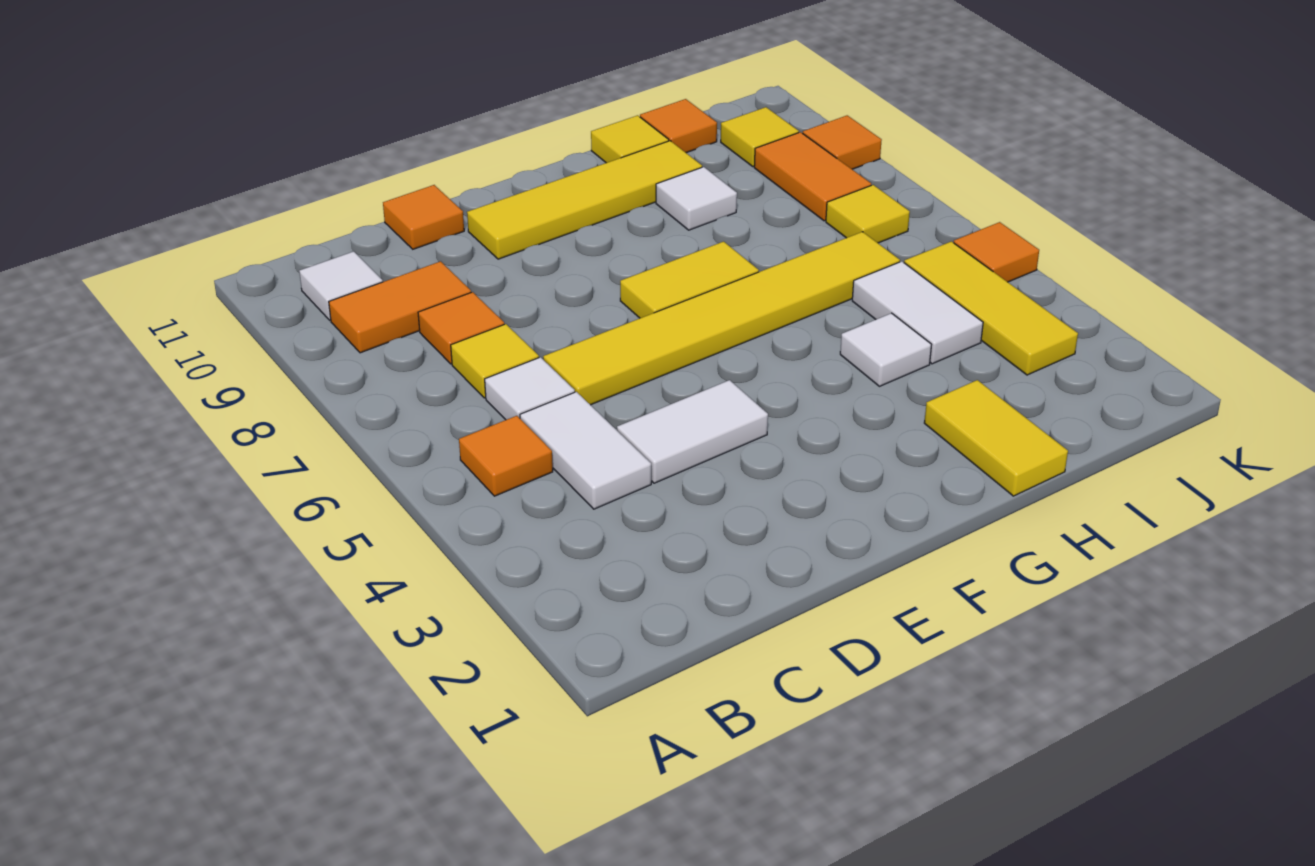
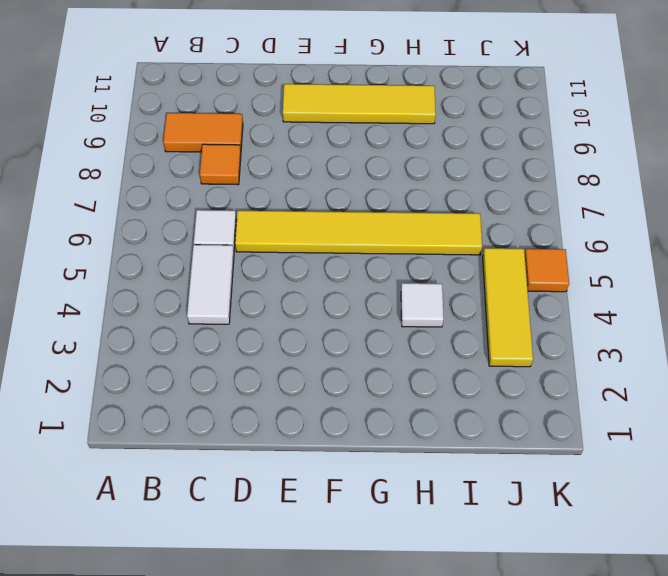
none -> orange 1x1 tile [459,416,553,496]
none -> white 1x1 tile [299,251,383,320]
none -> yellow 1x1 tile [451,324,539,398]

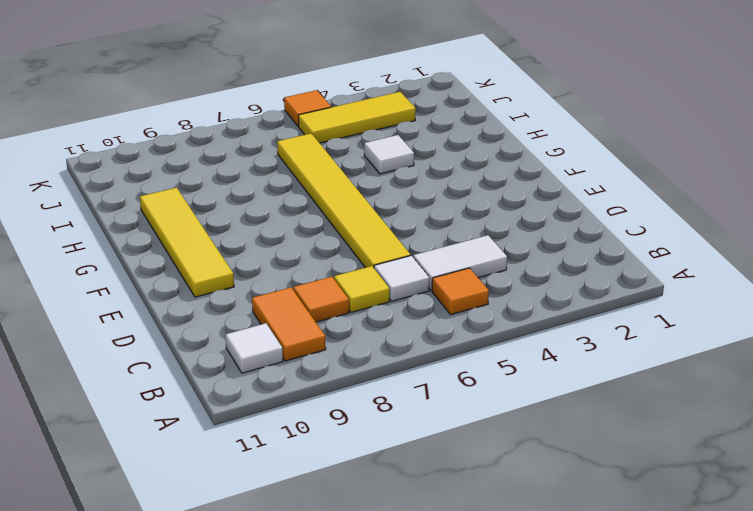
none -> white 1x2 tile [617,380,768,483]
none -> orange 1x1 tile [383,185,464,249]
none -> yellow 1x2 tile [620,242,759,318]

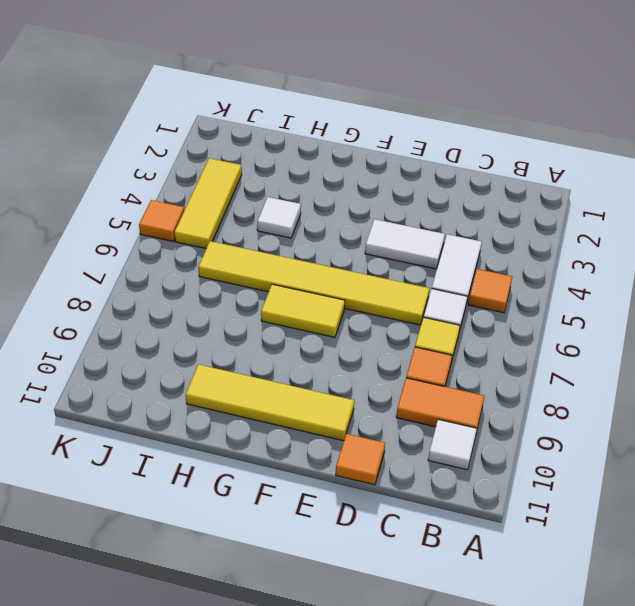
none -> yellow 1x2 tile [924,380,1068,496]
none -> white 1x1 tile [656,167,737,230]
none -> yellow 1x1 tile [591,115,669,163]

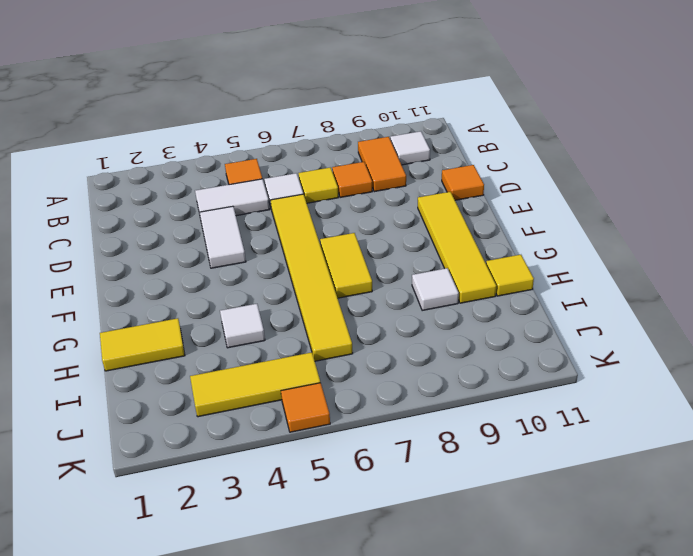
none -> white 1x2 tile [852,261,983,364]
none -> orange 1x1 tile [640,99,717,153]
none -> yellow 1x1 tile [826,185,910,243]

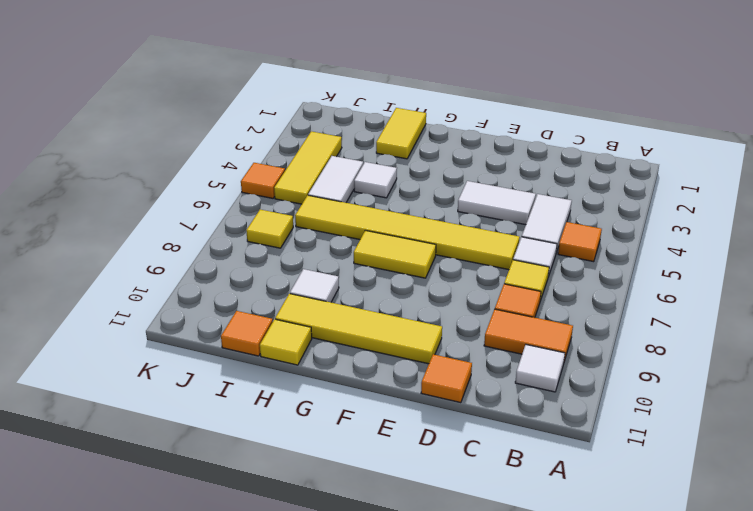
none -> orange 1x2 tile [754,132,871,221]
none -> yellow 1x1 tile [721,107,799,167]
none -> orange 1x1 tile [803,115,882,169]

